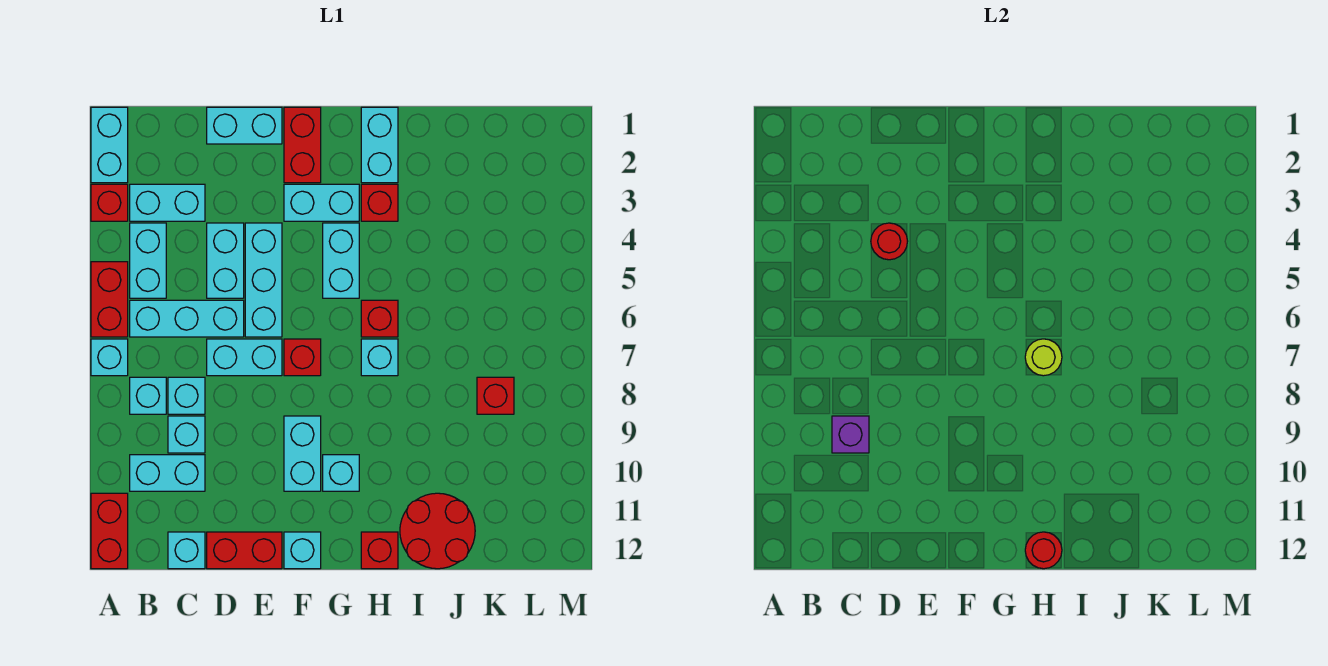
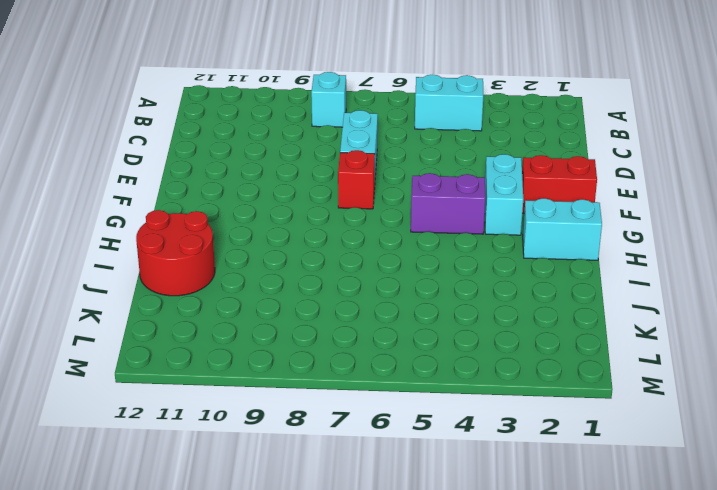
purple 1x2 brick [411,173,485,234] -> cyan 1x2 brick [323,223,359,298]
none -> cyan 1x2 brick [91,107,128,183]
none -> red 1x1 brick [91,184,128,221]
none -> red 1x2 brick [91,262,128,337]
none -> cyan 1x1 brick [91,339,128,376]

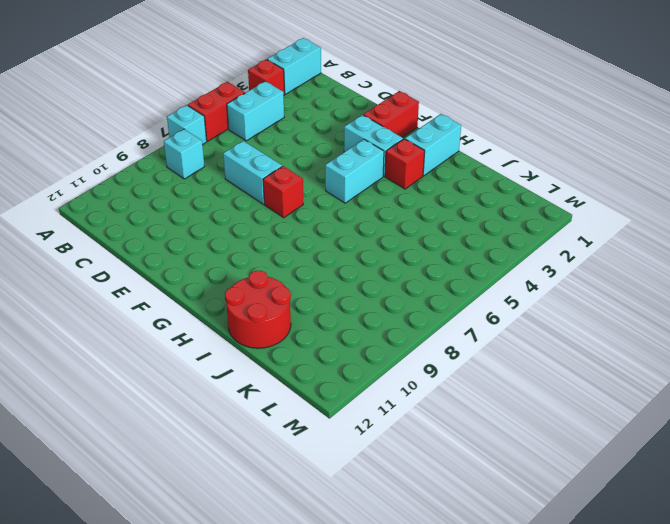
none -> red 1x2 brick [91,493,128,569]
none -> cyan 1x2 brick [130,184,205,221]
none -> cyan 1x3 brick [130,300,244,337]
none -> cyan 1x2 brick [130,455,205,491]

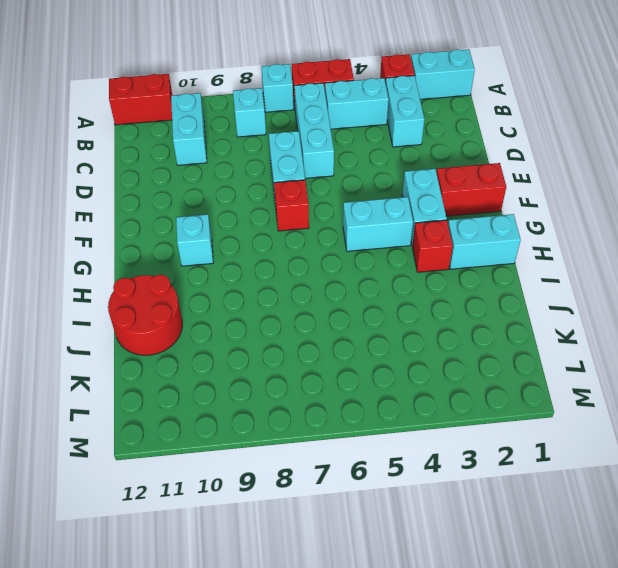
none -> cyan 1x1 brick [168,377,205,414]
none -> cyan 1x1 brick [168,416,205,453]
none -> cyan 1x1 brick [168,532,205,569]
none -> cyan 1x2 brick [207,107,282,144]

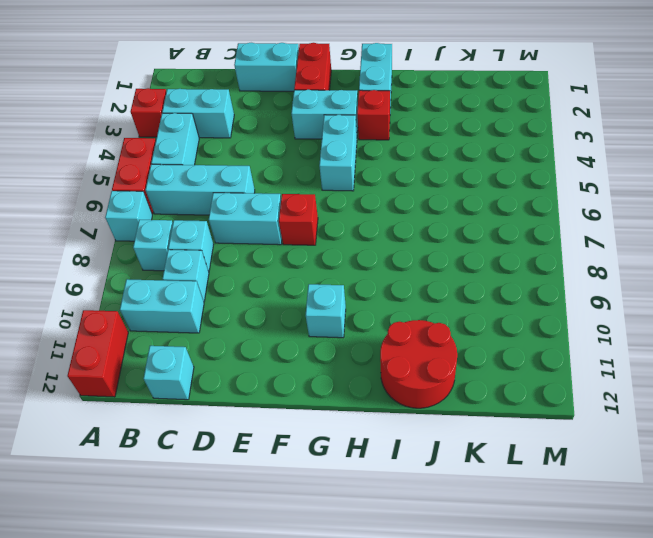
none -> cyan 1x2 brick [91,107,128,183]
none -> cyan 1x2 brick [207,223,244,298]
none -> red 1x2 brick [207,532,282,569]
none -> cyan 1x3 brick [245,223,282,337]

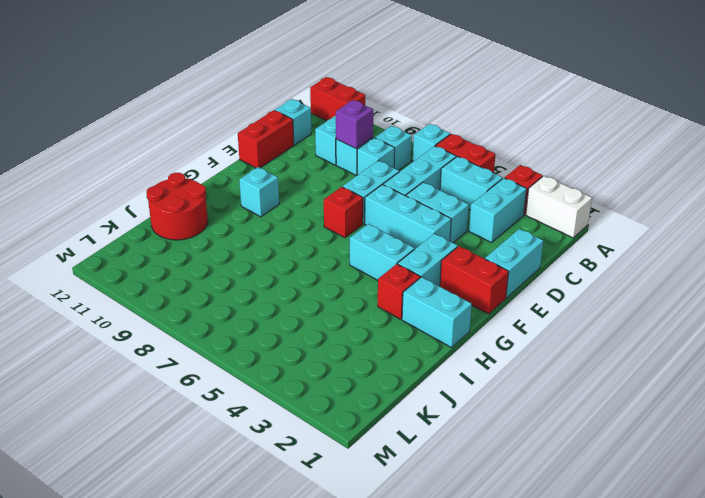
white 1x2 brick [526,176,592,238] -> cyan 1x2 brick [91,107,128,183]
none -> cyan 1x2 brick [284,416,321,491]
none -> cyan 1x1 brick [284,532,321,569]
none -> red 1x1 brick [361,300,398,337]
none -> cyan 1x1 brick [361,339,398,376]

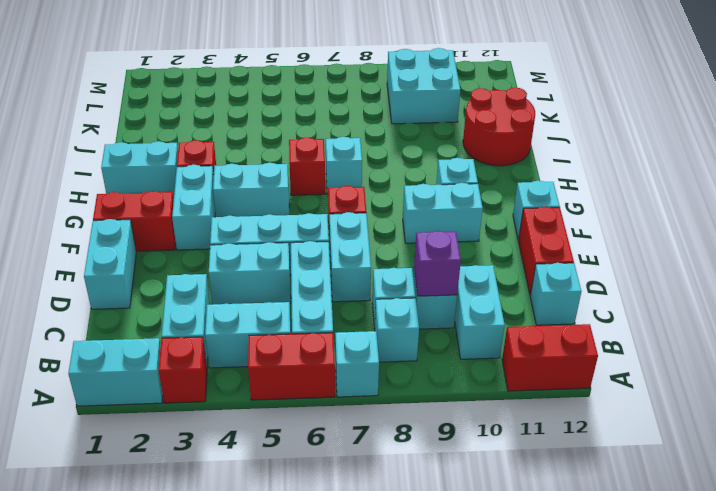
cyan 2x2 brick [387,48,460,124] -> none
none -> red 1x1 brick [361,532,398,569]
none -> red 1x1 brick [477,377,514,414]
none -> red 1x1 round brick [871,223,908,260]
none -> lime 1x1 round brick [1025,339,1062,376]

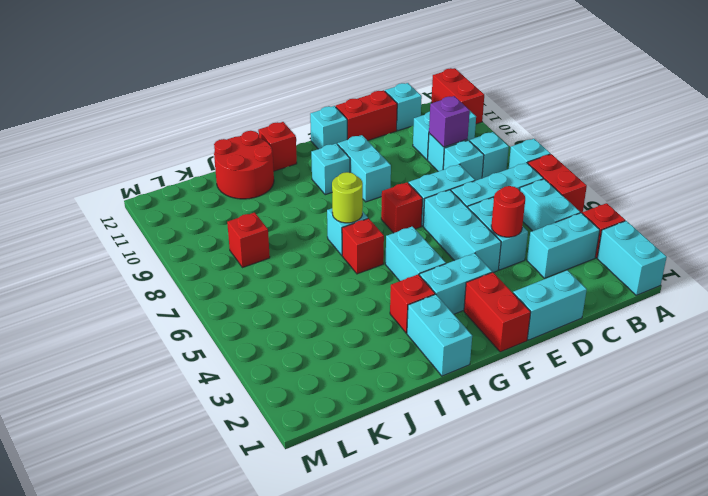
none -> red 1x1 round brick [1025,532,1062,569]

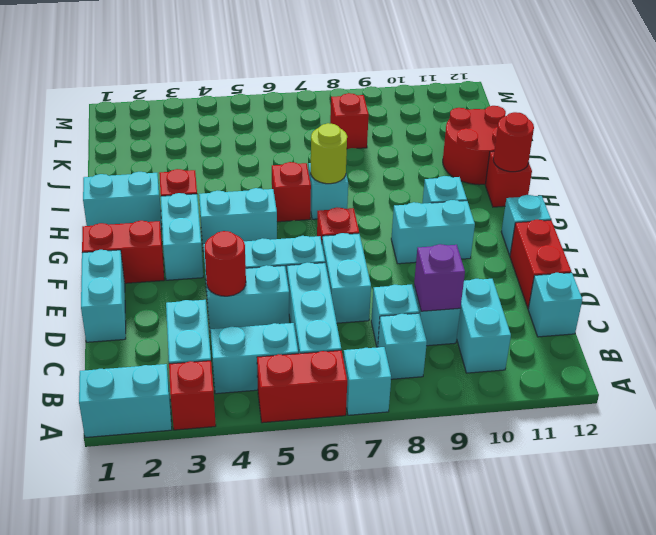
none -> red 1x2 brick [91,493,128,569]

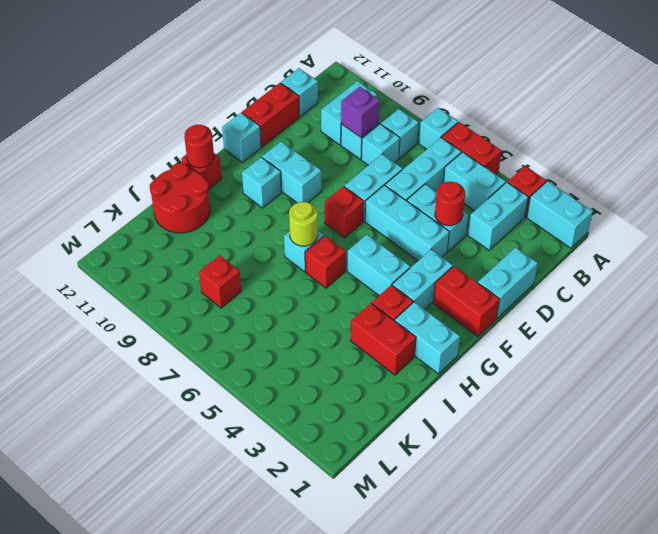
red 1x2 brick [351,303,416,375] -> red 1x2 brick moved to [91,493,128,569]

